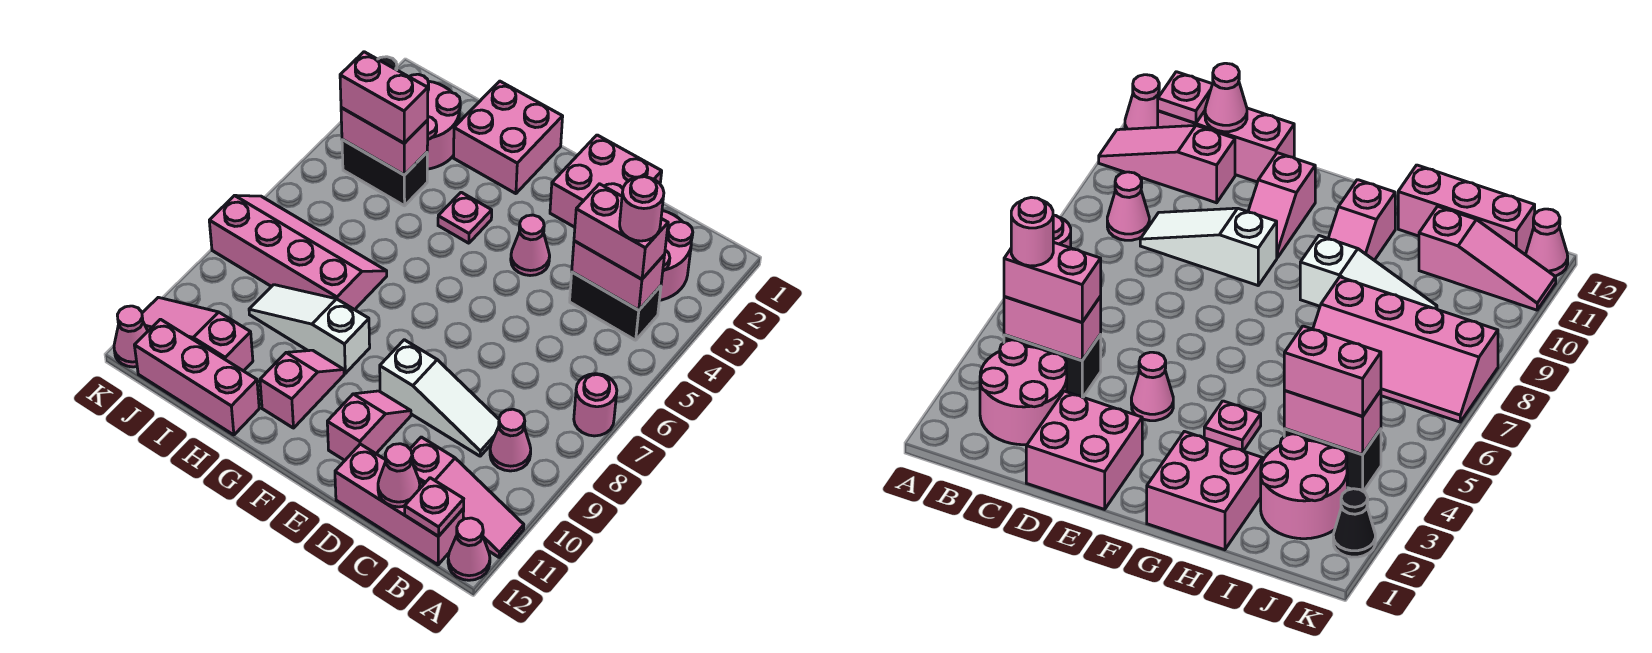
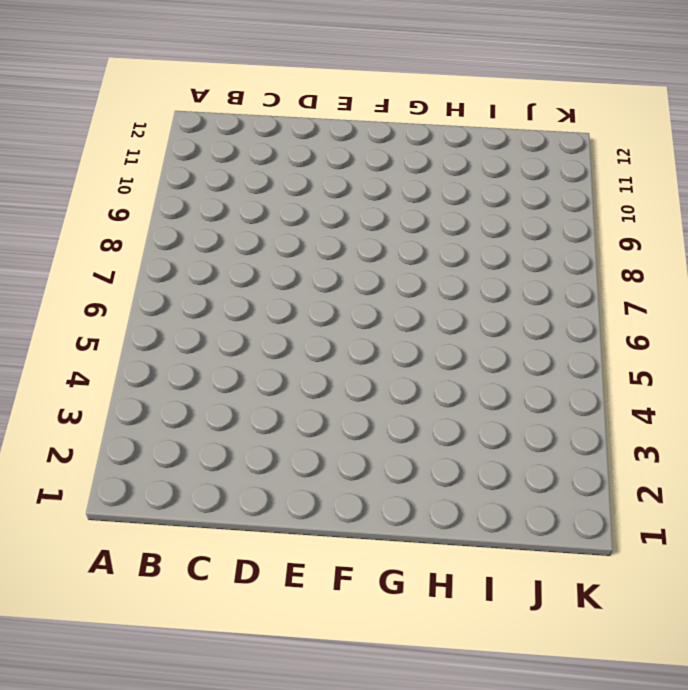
none -> pink 1x1 round brick [574,374,617,436]
none -> pink 1x3 slope [410,437,524,557]
none -> pink 1x1 cone [448,518,490,580]

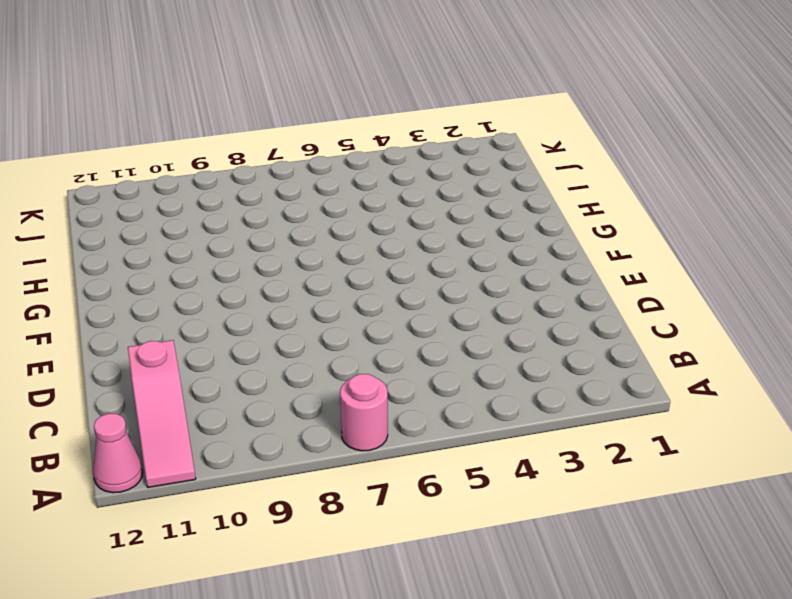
none -> pink 2x2 round brick [660,210,693,300]
none -> black 1x2 brick [570,272,661,340]
none -> pink 1x1 cone [490,409,531,471]

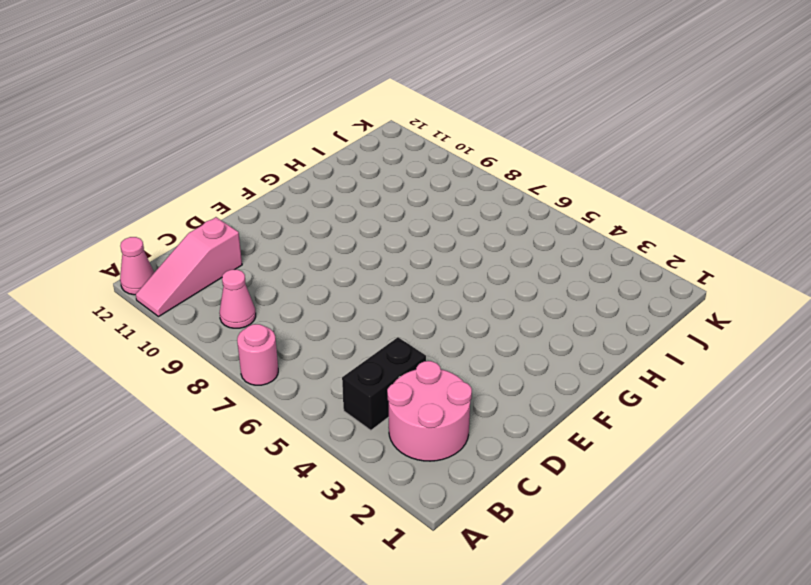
none -> pink 1x3 brick [335,444,464,565]
none -> white 1x3 slope [380,340,499,456]
none -> pink 2x2 brick [550,135,662,227]

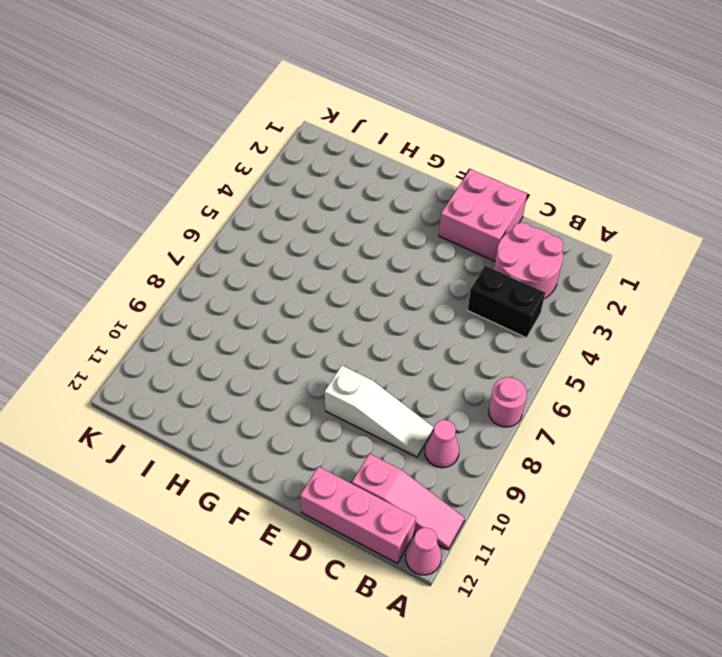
none -> pink 1x1 cone [511,215,550,276]
none -> pink 1x2 slope [327,391,411,460]
none -> pink 2x2 brick [454,81,563,194]

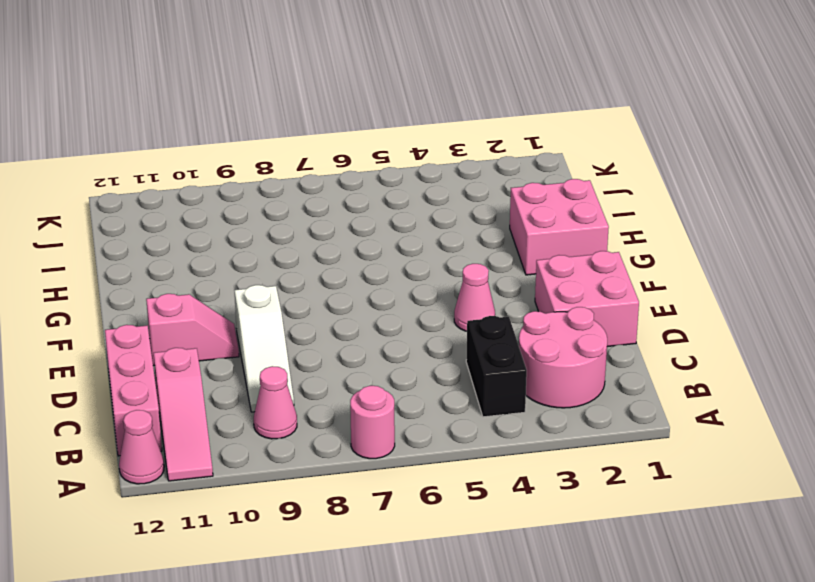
none -> pink 1x1 plate [438,192,492,243]
none -> white 1x3 slope [249,285,370,373]
none -> pink 1x2 slope [260,350,344,428]

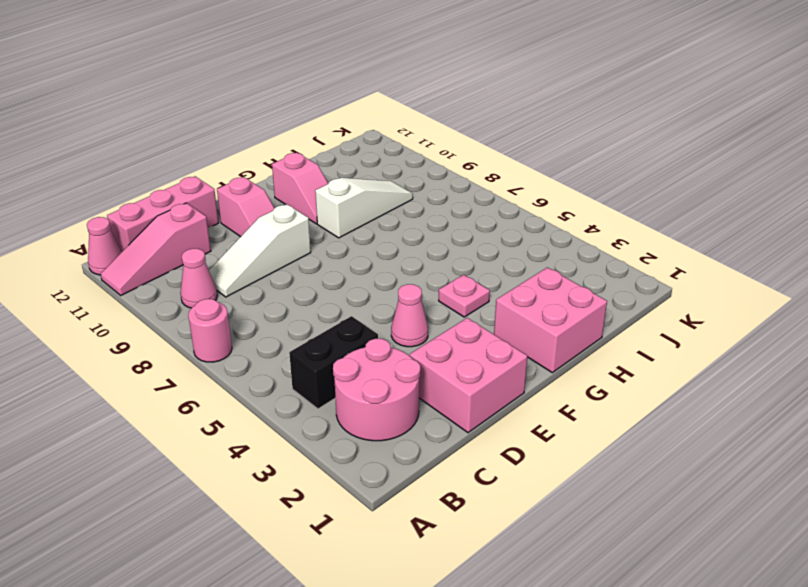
none -> pink 2x4 slope [209,195,387,310]
none -> pink 1x3 brick [134,319,259,435]
none -> pink 2x2 round brick [410,74,460,169]

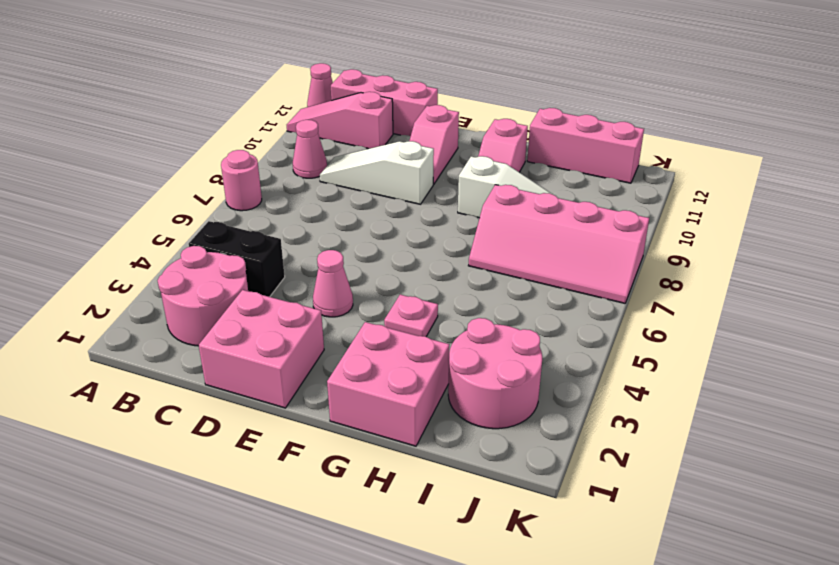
none -> black 1x2 brick [342,140,427,206]
none -> pink 1x3 slope [142,297,253,371]
none -> black 1x1 cone [1333,489,1375,557]

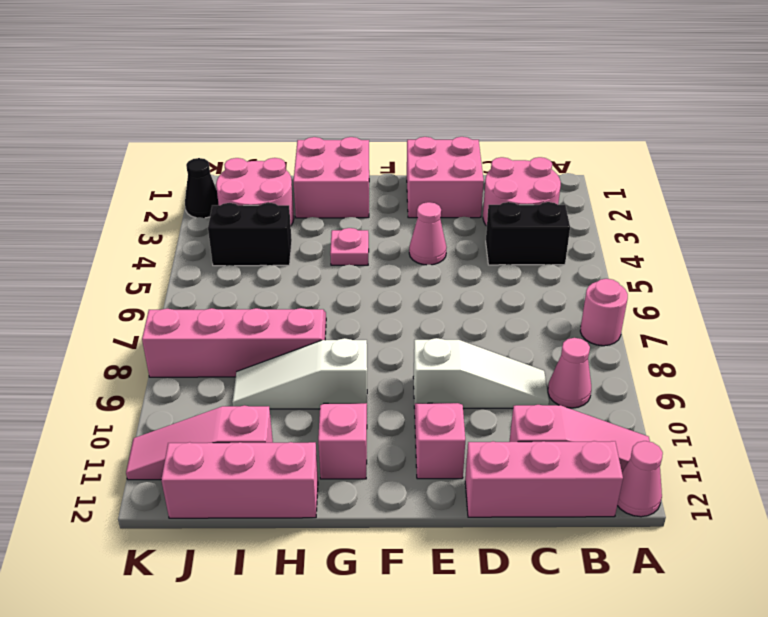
none -> pink 1x1 cone [114,306,148,367]
none -> pink 1x2 brick [572,241,665,310]
none -> pink 1x1 plate [405,478,464,536]

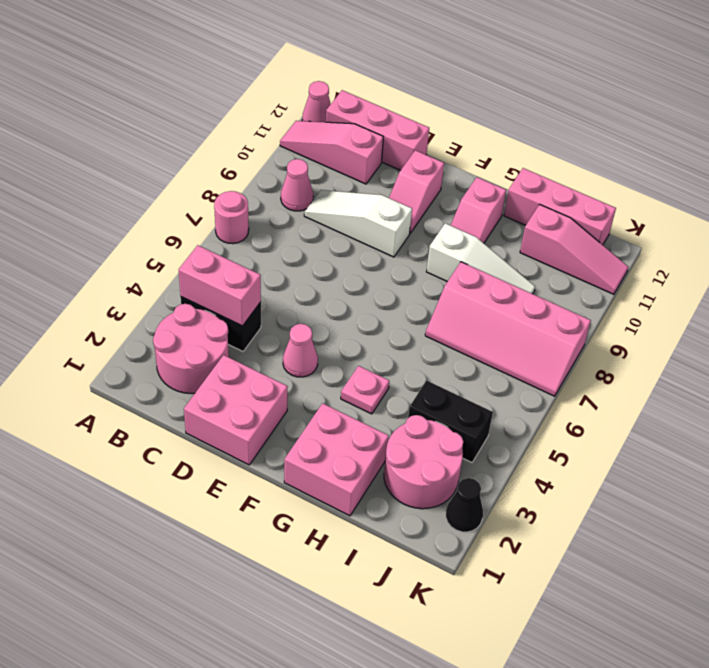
none -> pink 1x1 cone [114,306,148,367]
none -> pink 1x1 plate [405,478,464,536]
none -> pink 1x1 cone [378,444,420,507]

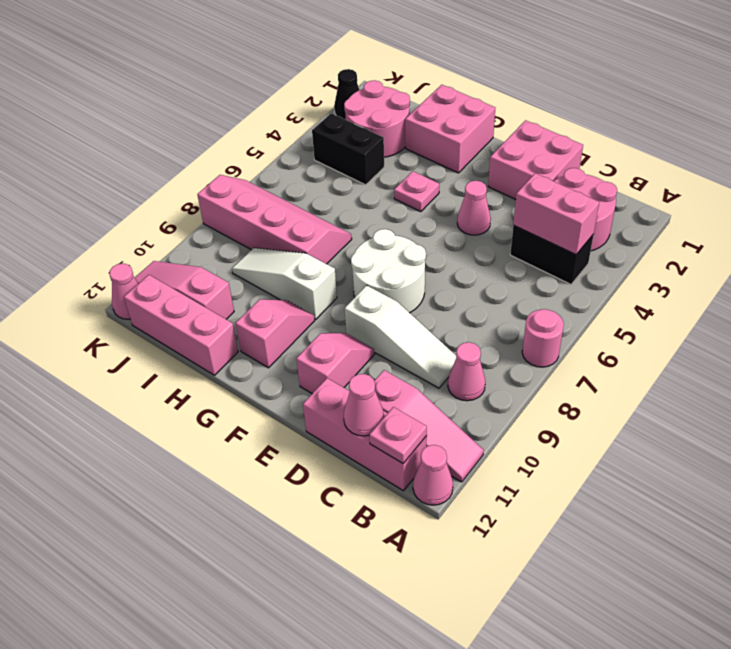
white 2x2 round brick [351,229,426,313] -> none
none -> pink 1x2 brick [341,108,428,175]
none -> pink 1x2 brick [574,184,668,279]
none -> pink 1x2 brick [340,52,428,143]

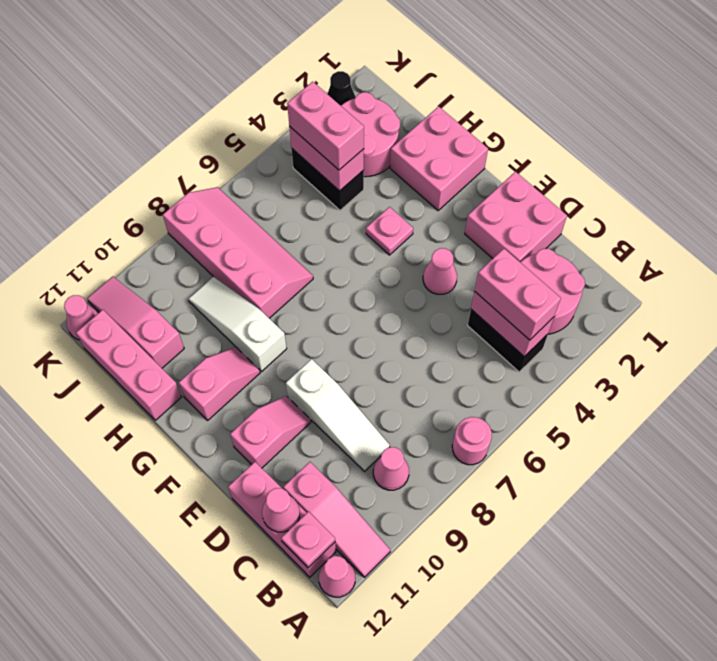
none -> pink 1x1 round brick [620,177,664,241]

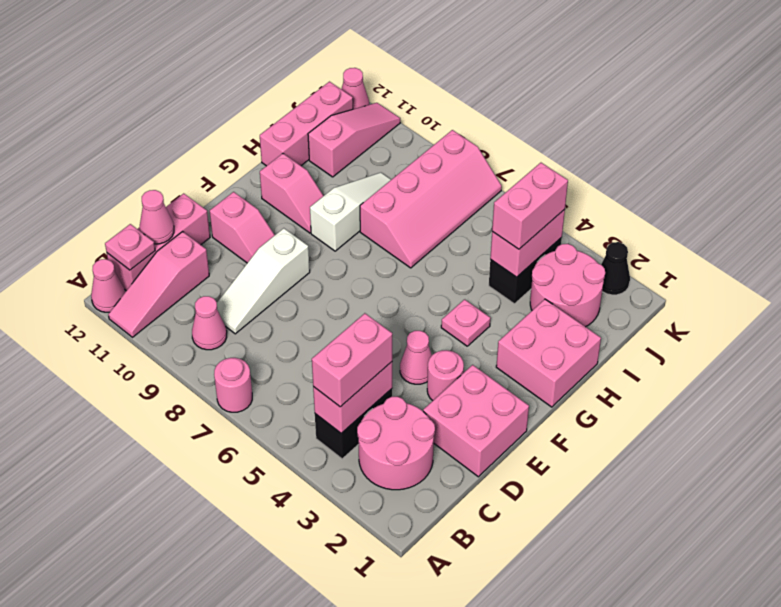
pink 1x1 round brick [427,350,464,401] -> pink 1x1 round brick moved to [620,177,664,241]

